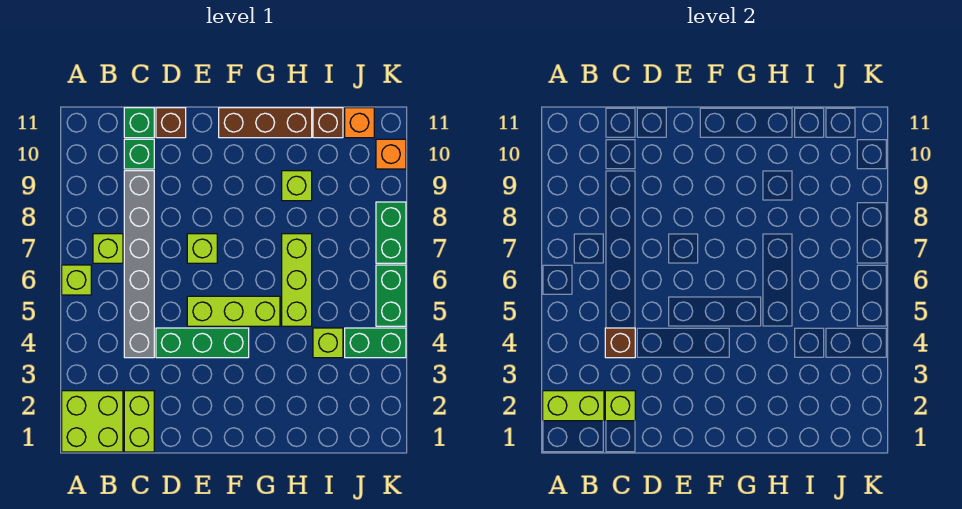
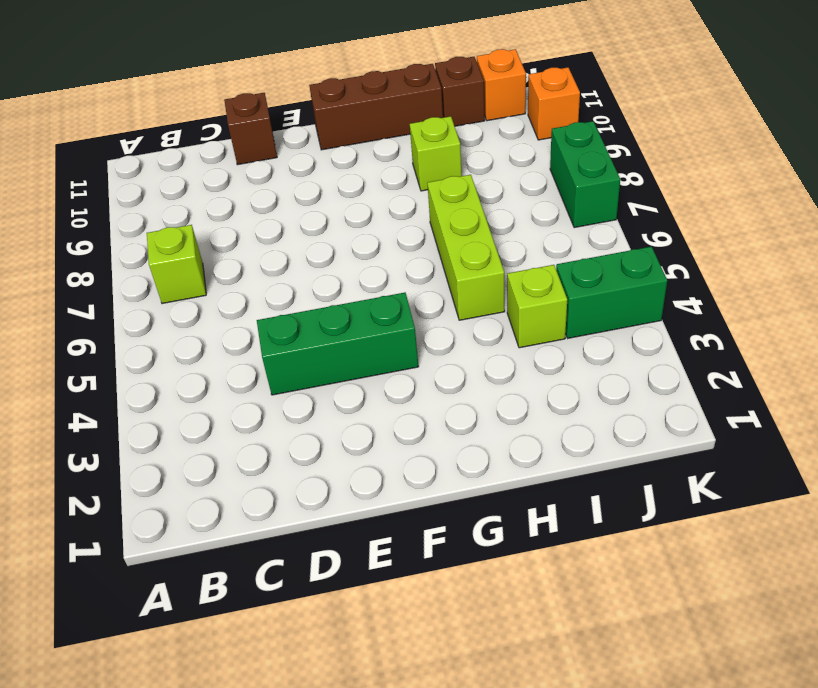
none -> lime 2x2 brick [62,391,123,452]
none -> lime 1x1 brick [62,265,91,295]
none -> lime 1x2 brick [124,391,154,452]

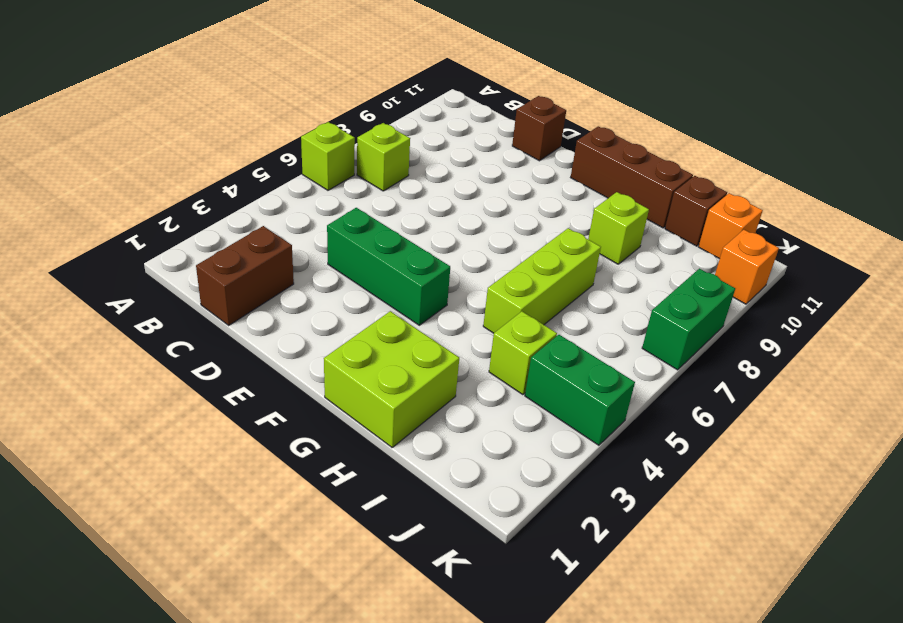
brown 1x2 brick [196,226,294,325] -> lime 1x2 brick [124,391,154,452]
lime 2x2 brick [324,311,459,447] -> lime 2x2 brick moved to [62,391,123,452]
none -> grey 1x6 brick [124,171,154,358]
none -> green 1x1 brick [124,139,154,169]
none -> green 1x1 brick [124,108,154,138]

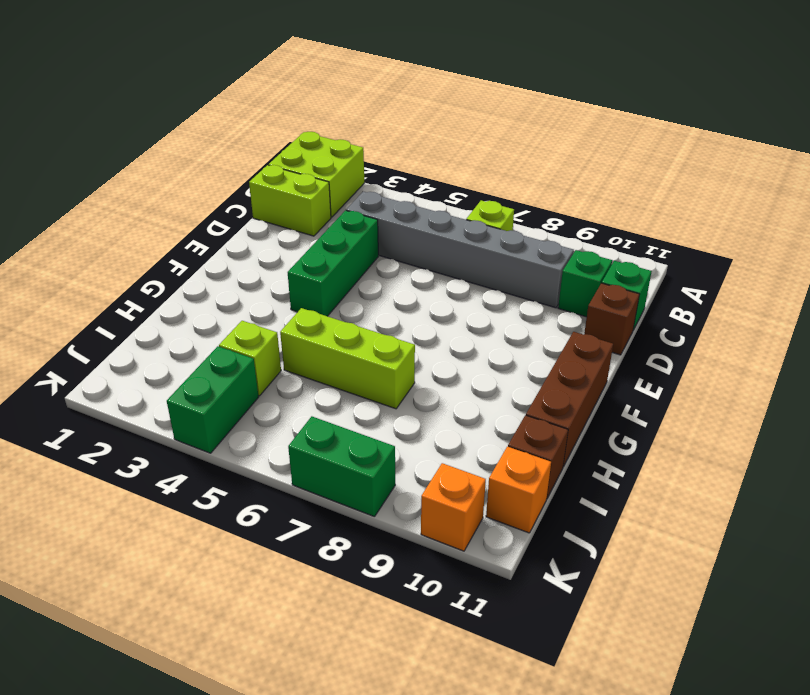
none -> lime 1x1 brick [62,265,91,295]
none -> lime 1x3 brick [187,296,280,326]
none -> lime 1x1 brick [187,234,217,263]

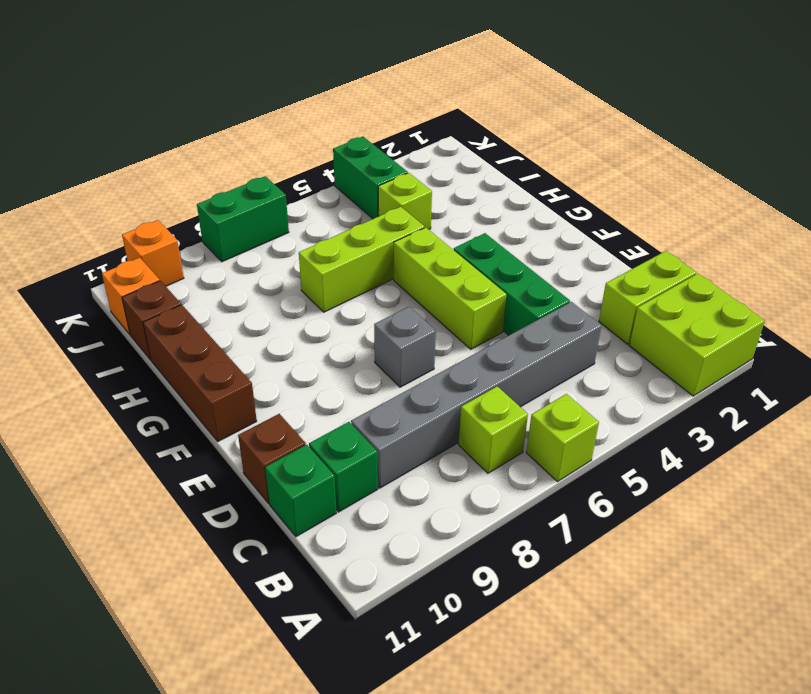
grey 1x1 brick [374,307,436,387] -> lime 1x1 brick [187,234,217,263]
none -> lime 1x1 brick [282,171,312,201]
none -> green 1x2 brick [376,265,406,326]
none -> lime 1x2 brick [543,391,604,421]

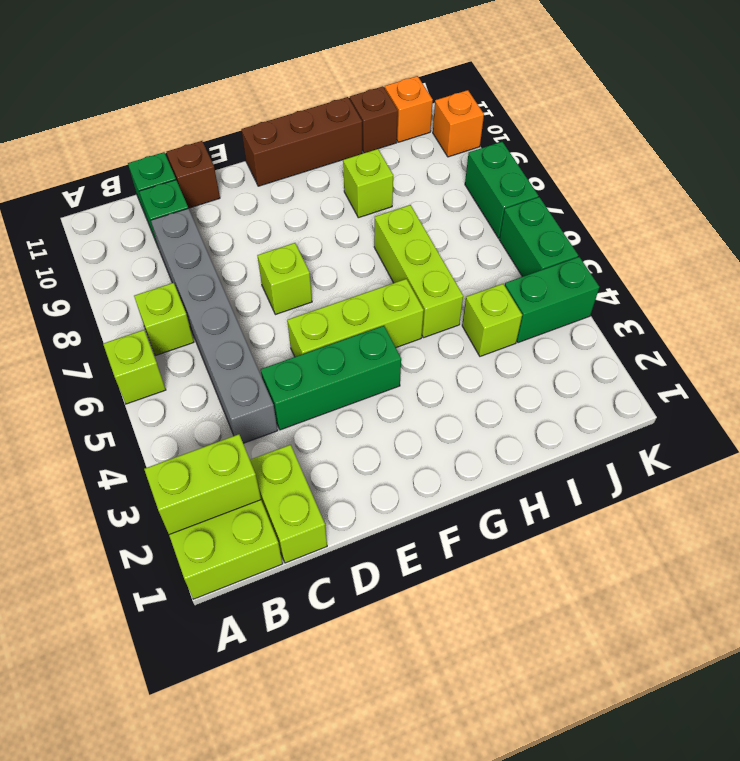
none -> lime 1x1 brick [605,391,635,421]
none -> brown 1x1 brick [605,328,635,358]

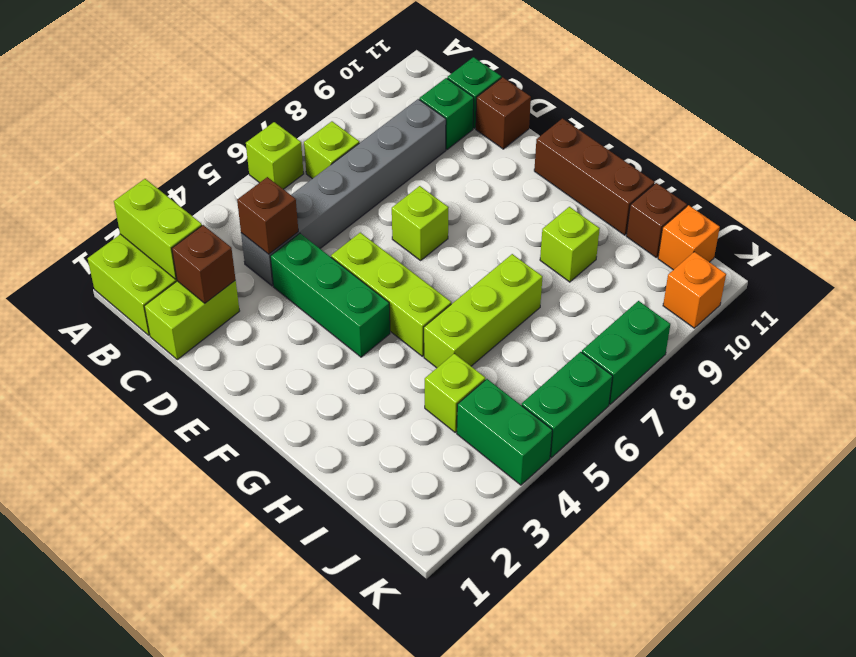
brown 1x1 brick [172,225,236,303] -> lime 1x1 brick [605,391,635,421]

